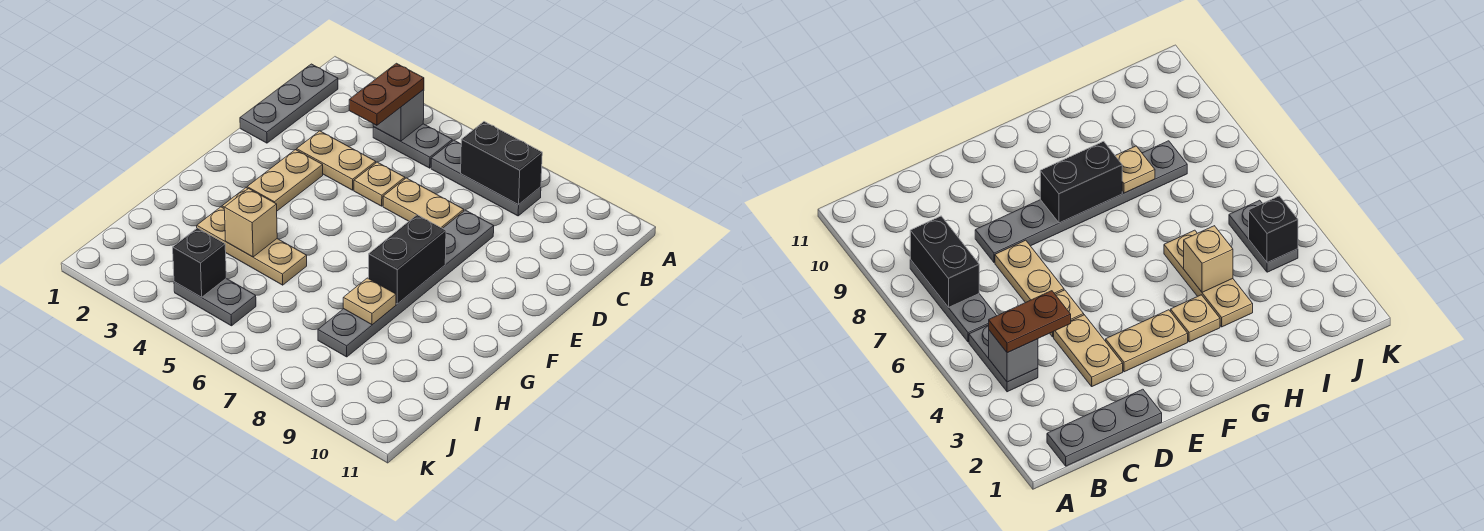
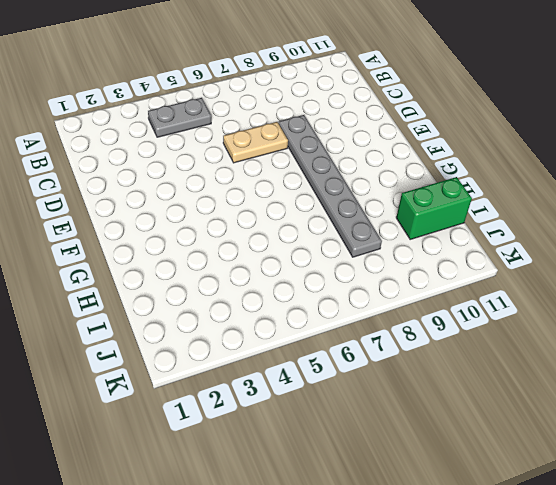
green 1x2 brick [396,177,472,239] -> none
none -> grey 1x3 plate [240,64,338,143]
none -> grey 1x3 plate [431,140,541,216]
none -> tan 1x2 plate [297,131,376,190]

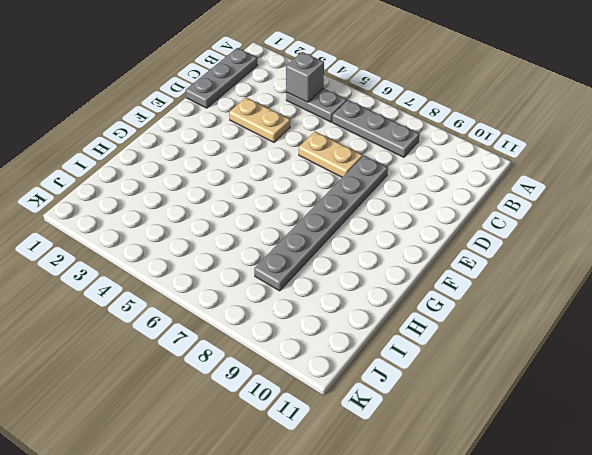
none -> tan 1x1 plate [354,162,405,206]
none -> tan 1x2 plate [247,150,323,211]
none -> tan 1x1 plate [1171,295,1220,342]

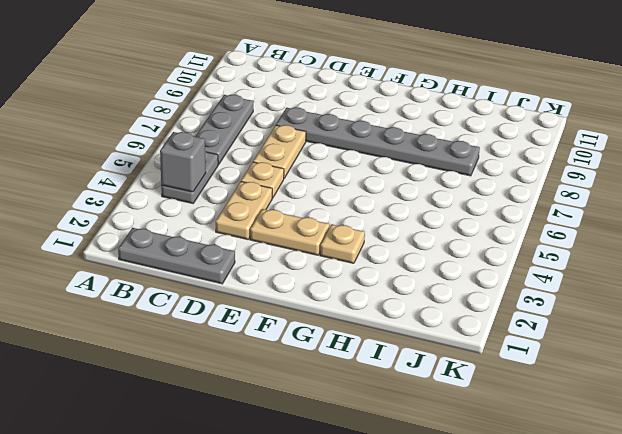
none -> tan 1x3 plate [197,207,307,285]
none -> grey 1x2 plate [174,279,256,326]
none -> black 1x2 brick [461,122,542,205]

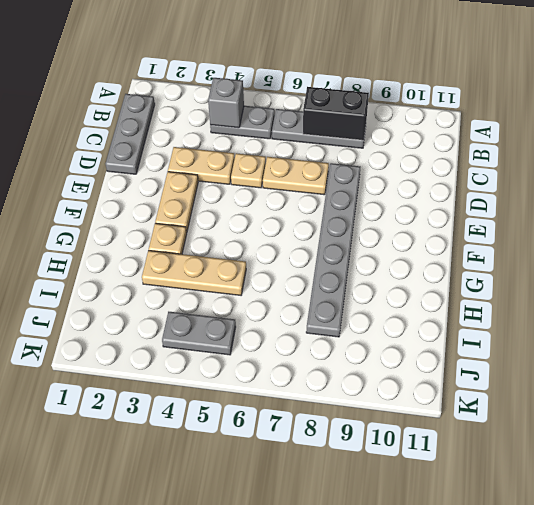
none -> black 1x2 brick [369,215,446,304]
none -> tan 1x1 brick [224,189,277,257]
none -> tan 1x1 plate [343,278,396,325]

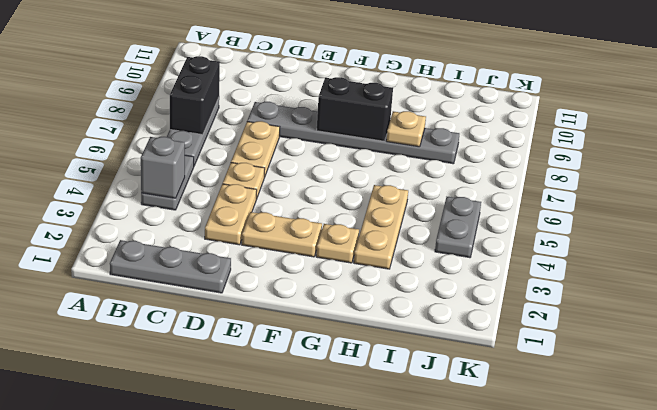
none -> tan 1x1 brick [224,189,277,257]
none -> black 1x1 brick [173,228,226,297]
none -> brown 1x2 plate [349,63,424,125]

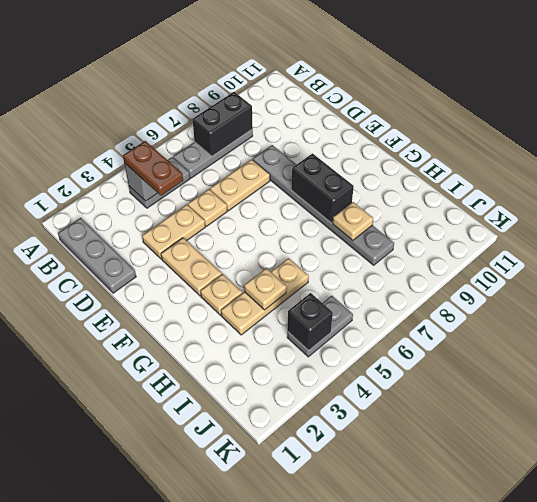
tan 1x1 plate [244,268,287,310] -> tan 1x1 brick [224,189,277,257]

